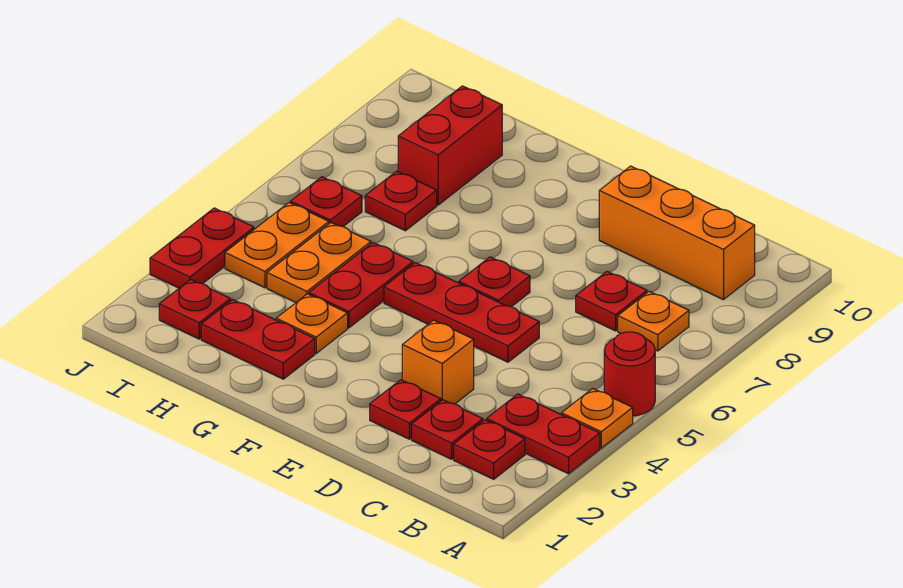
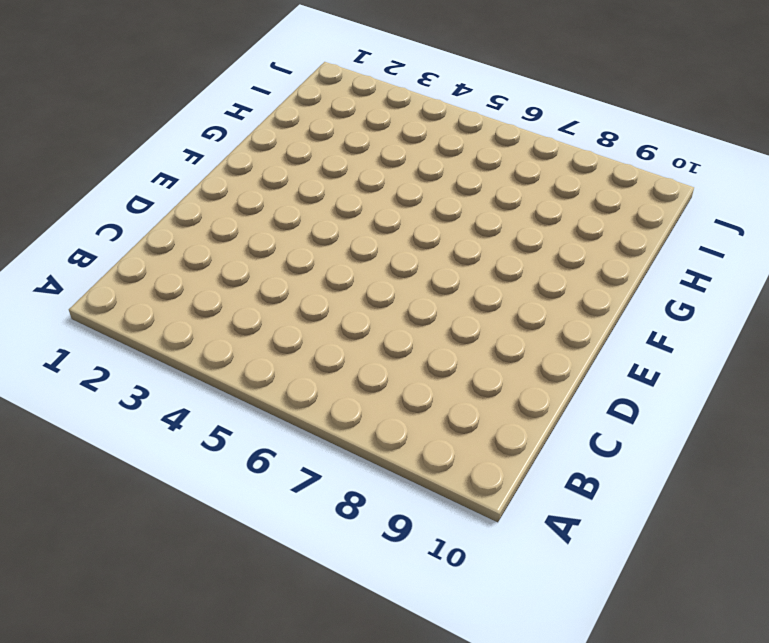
none -> red 1x2 plate [487,394,600,474]
none -> orange 1x1 plate [561,388,633,448]
none -> red 1x1 round brick [604,332,655,416]

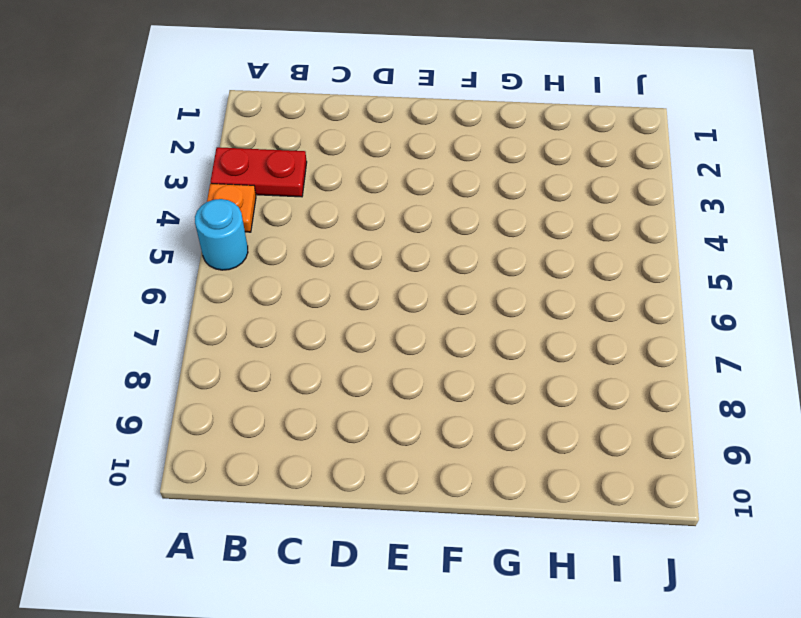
cyan 1x1 round brick [195,199,248,270] -> red 1x1 round brick [604,332,655,416]
none -> red 1x1 plate [454,420,525,479]
none -> orange 1x1 plate [618,291,689,351]
none -> orange 1x3 brick [599,166,755,300]

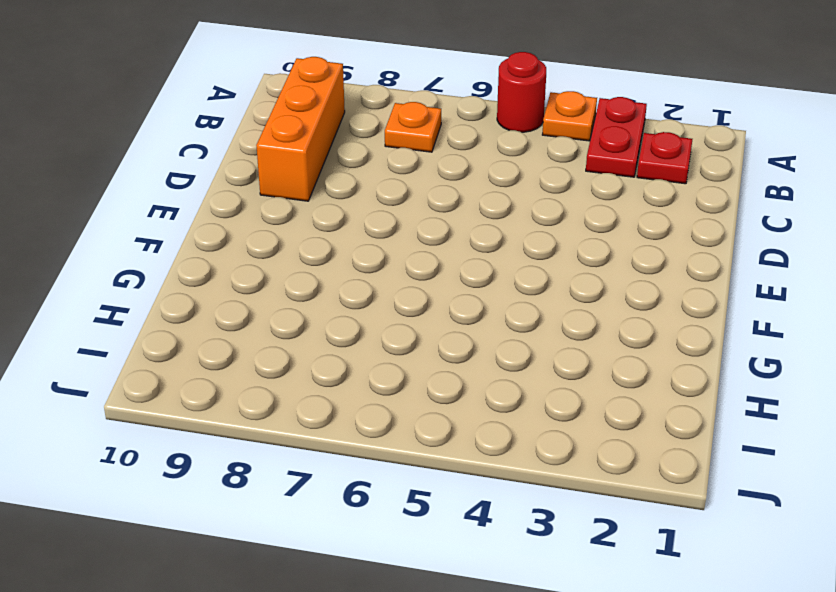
none -> red 1x1 plate [412,400,483,459]
none -> red 1x1 plate [576,271,647,331]
none -> red 1x1 plate [370,380,441,439]

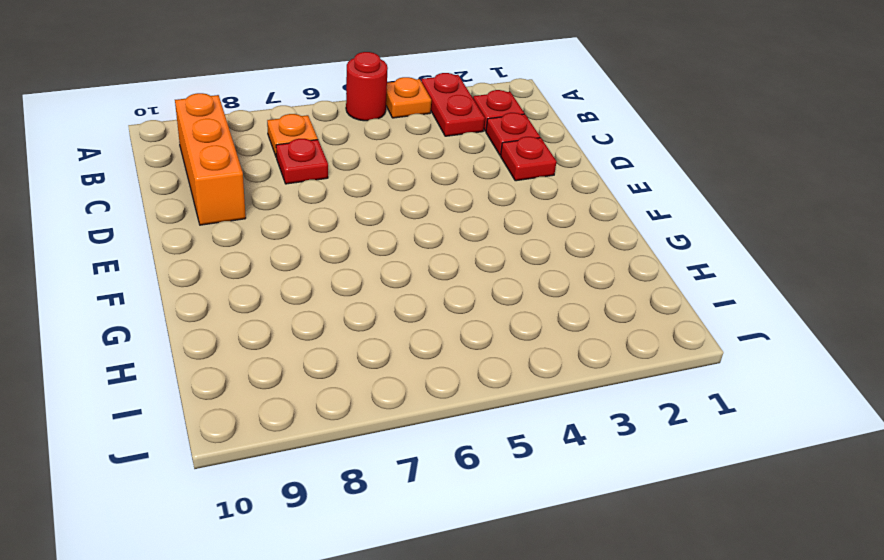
none -> orange 1x1 brick [402,320,474,404]
none -> red 1x3 plate [384,263,539,362]
none -> red 1x1 plate [459,257,530,307]

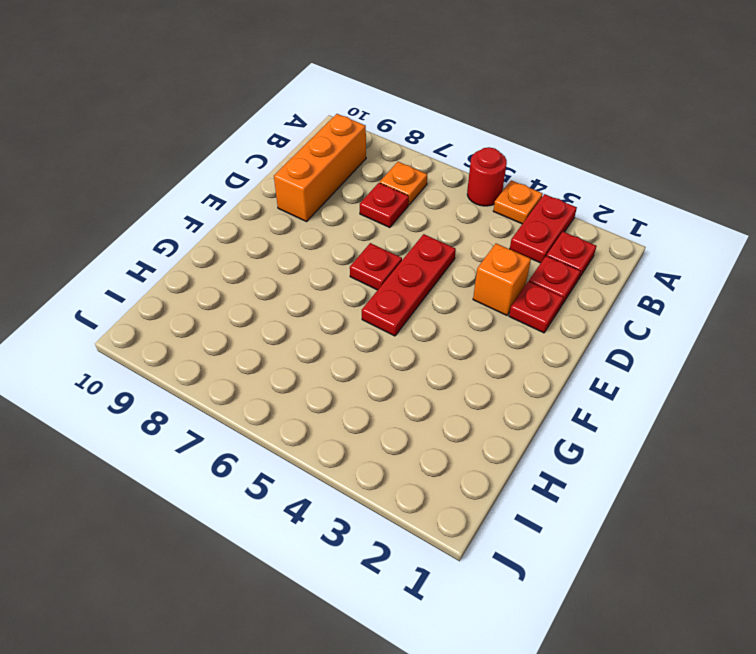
none -> red 1x2 plate [201,300,315,379]
none -> orange 1x1 plate [276,294,348,353]
none -> red 1x2 plate [309,243,413,328]

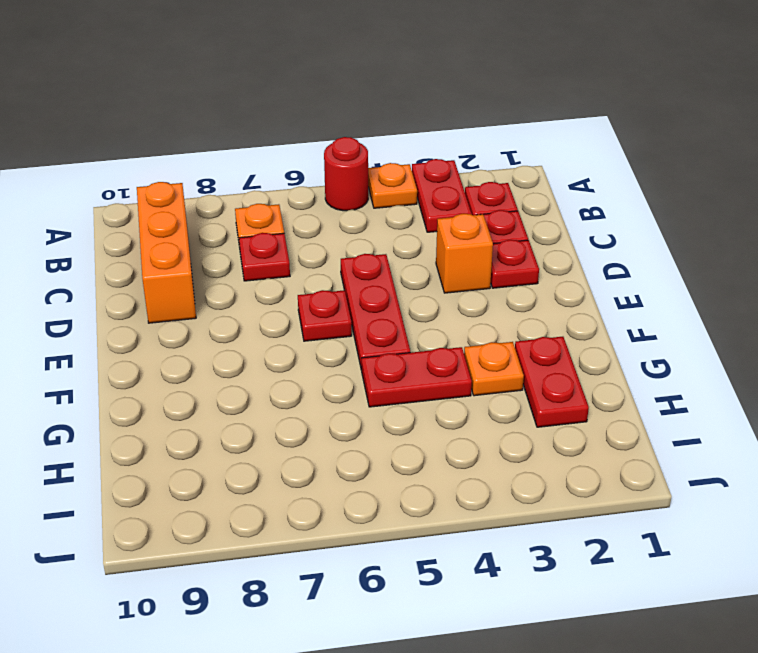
none -> orange 1x2 plate [267,223,371,302]
none -> red 1x1 plate [365,171,437,231]
none -> red 1x2 brick [398,86,502,205]

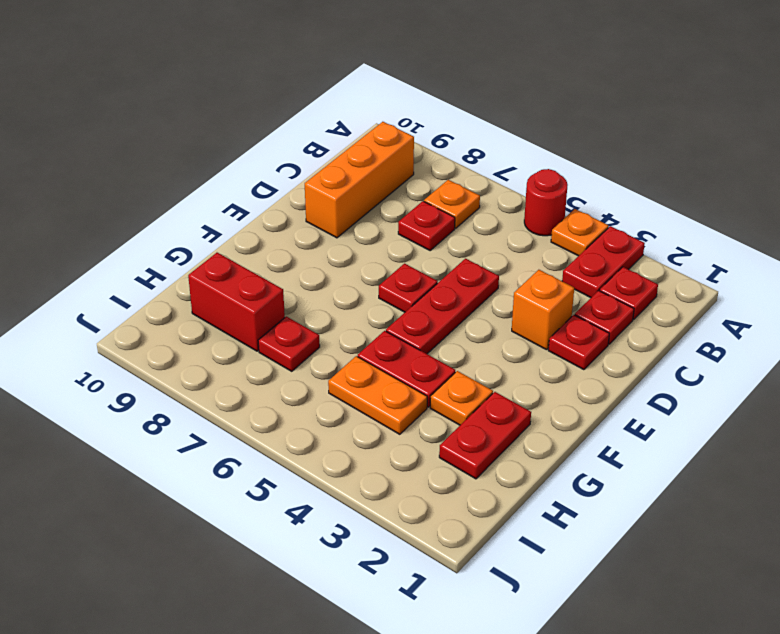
none -> red 1x1 plate [159,280,231,339]
none -> orange 1x2 plate [225,203,329,288]
none -> red 1x1 plate [291,177,362,227]

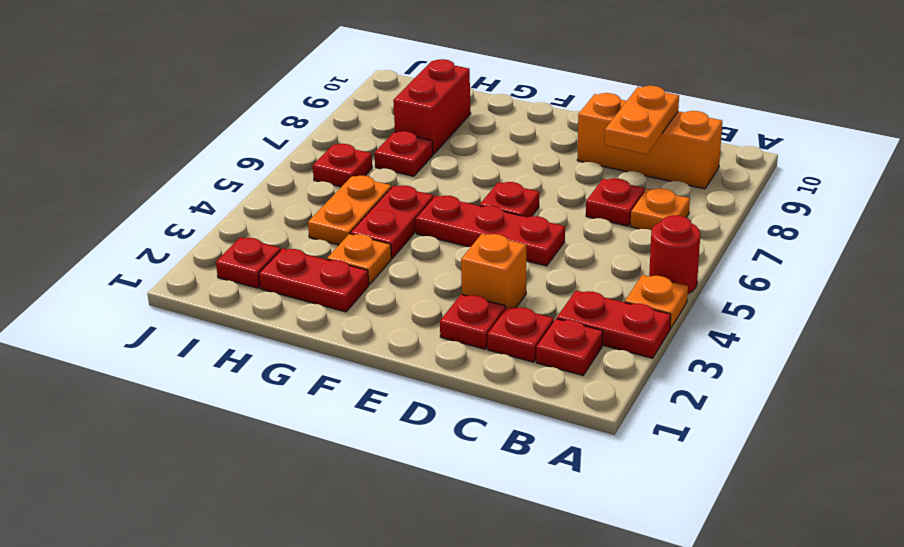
orange 1x2 plate [605,86,679,154] -> orange 1x2 plate moved to [225,203,329,288]
none -> red 1x2 plate [150,208,254,288]

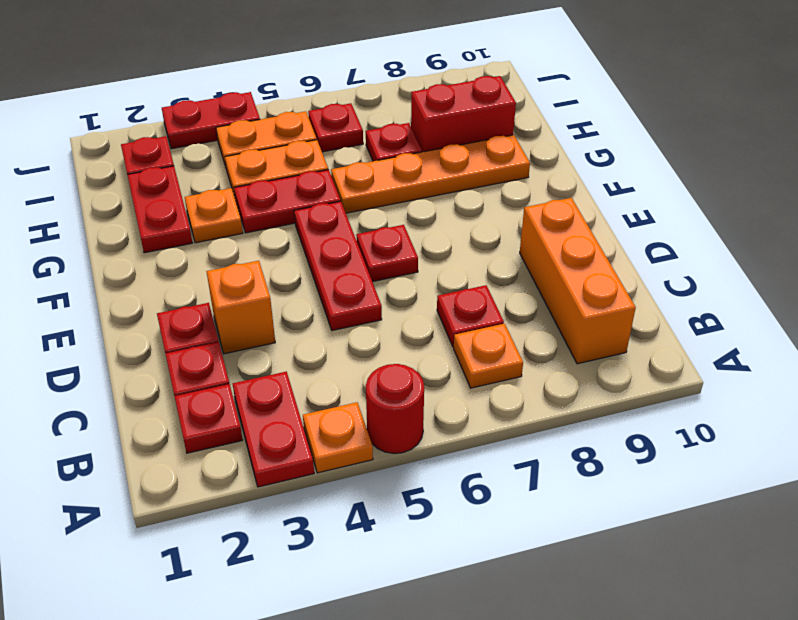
orange 1x4 plate [331,135,530,213] -> none

